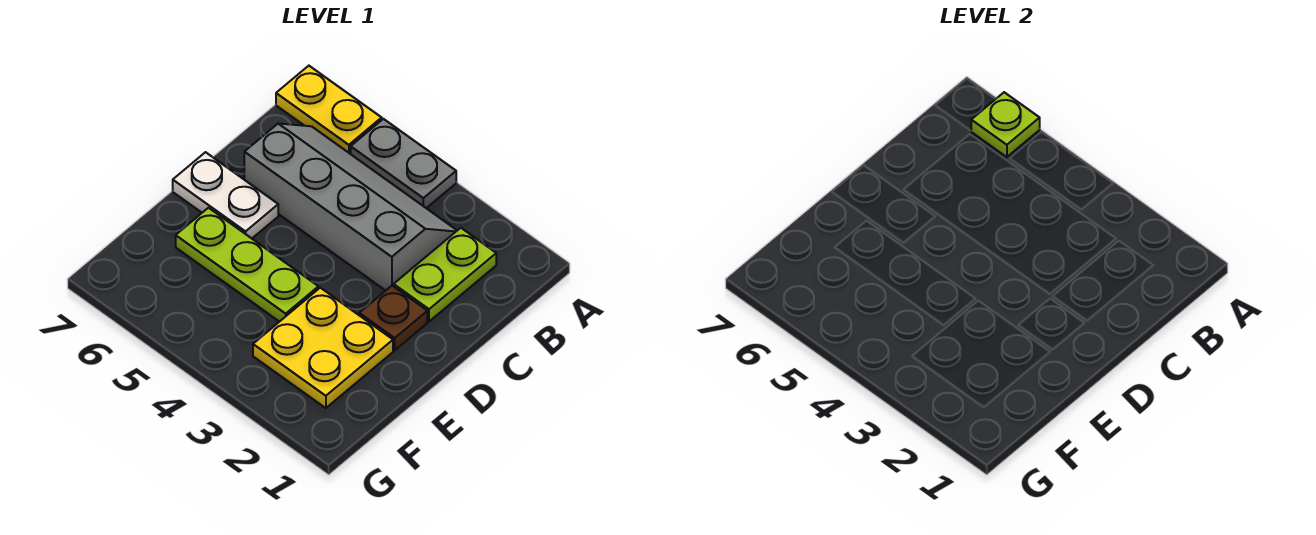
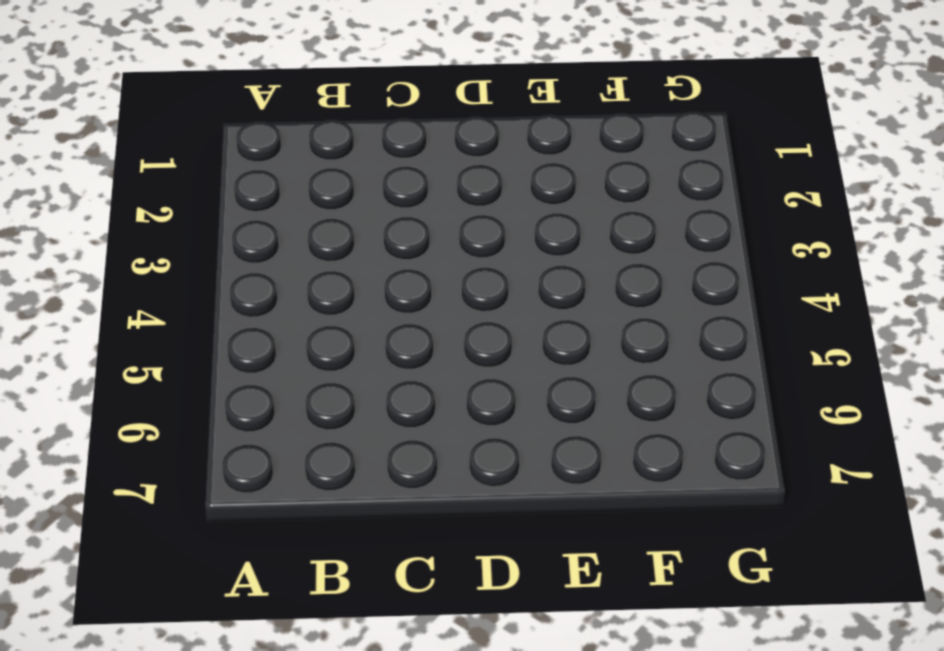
none -> grey 1x2 plate [351,119,456,208]
none -> yellow 1x2 plate [276,66,382,154]

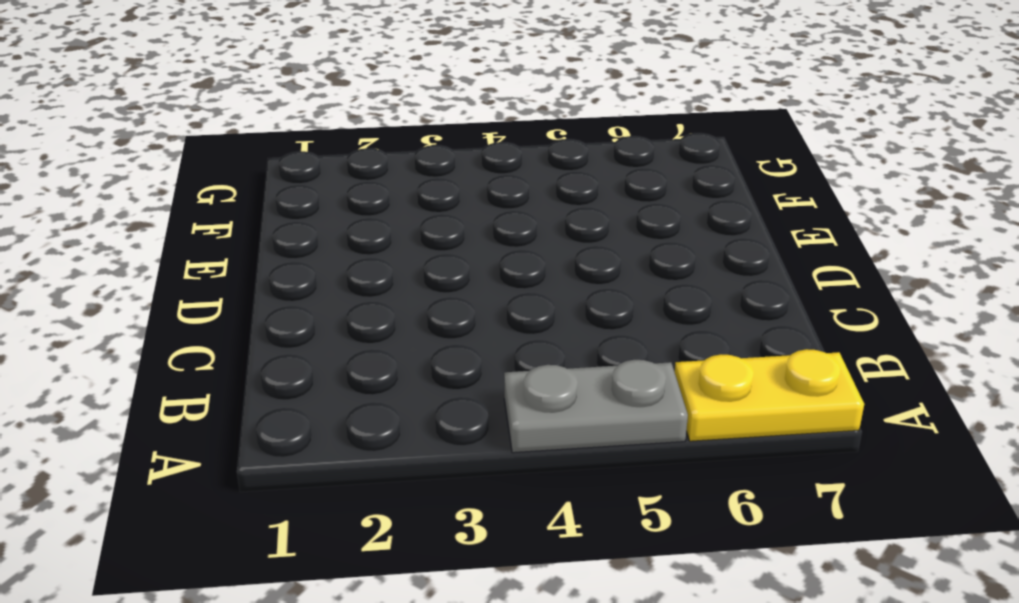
none -> lime 1x2 plate [394,228,496,322]
none -> grey 2x4 slope [244,124,457,291]

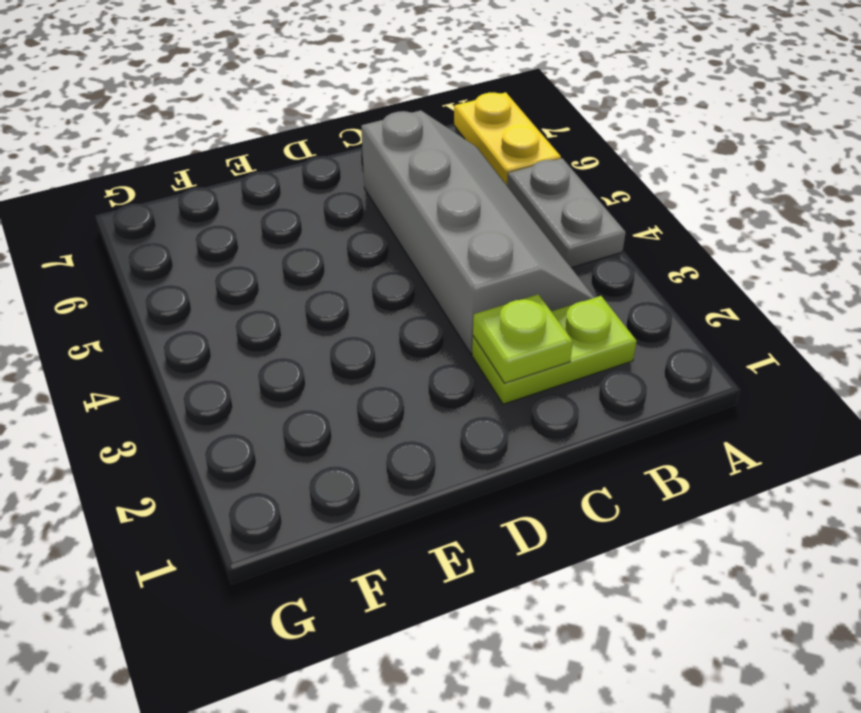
lime 1x1 plate [473,294,573,383] -> lime 1x1 plate moved to [971,92,1040,157]
none -> brown 1x1 plate [359,286,427,350]
none -> white 1x2 plate [173,152,278,238]

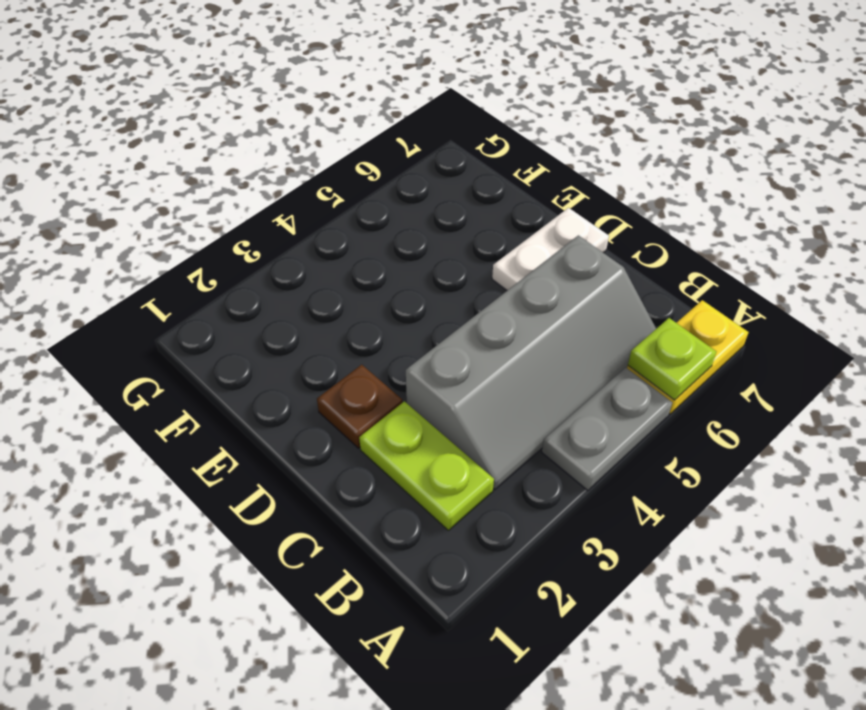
none -> yellow 2x2 plate [253,288,393,408]
none -> lime 1x3 plate [176,208,318,322]

